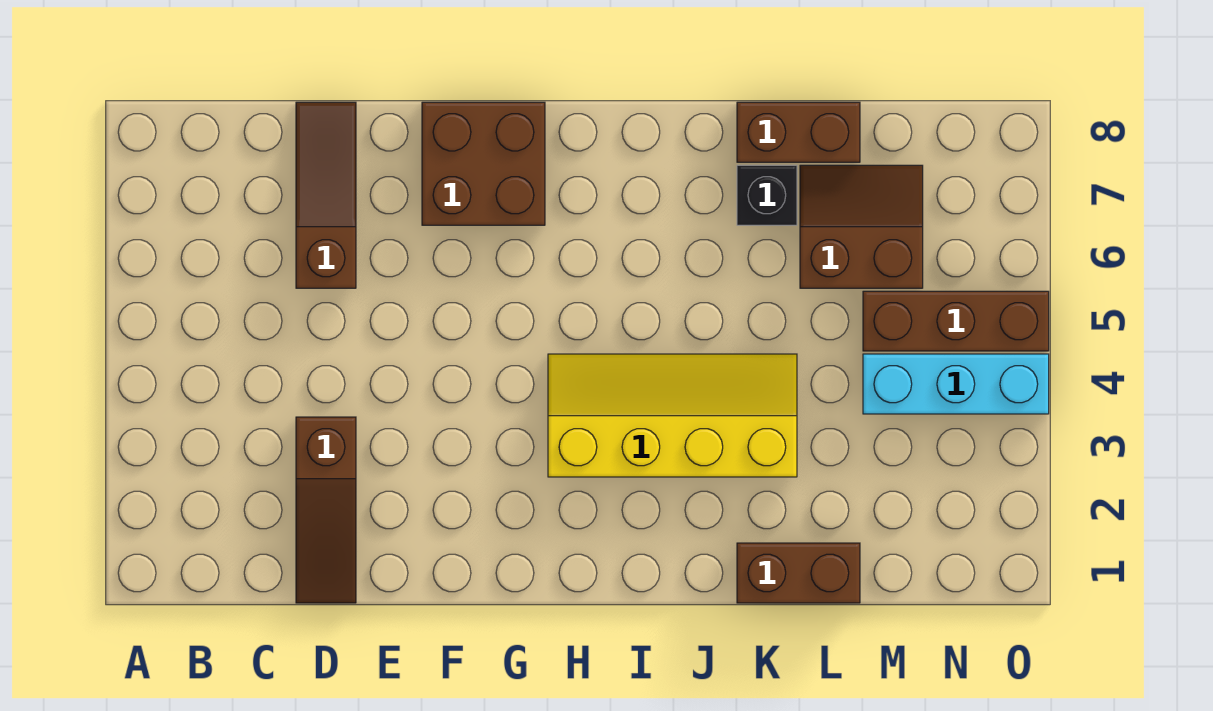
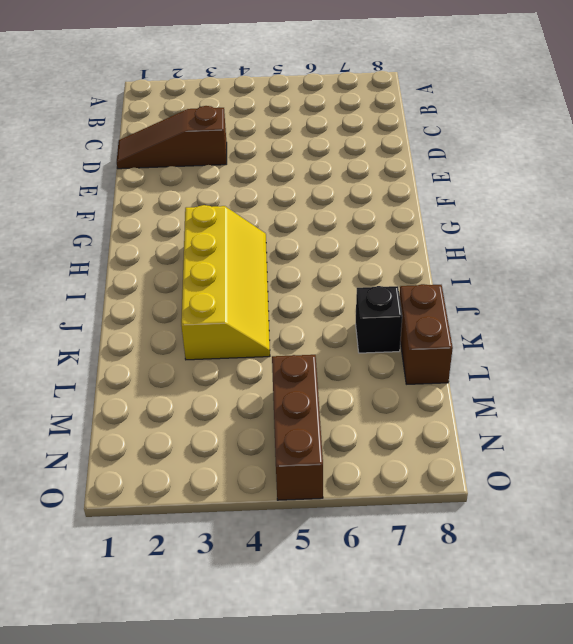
none -> brown 1x3 slope [296,102,356,288]
none -> brown 2x2 brick [422,102,545,225]

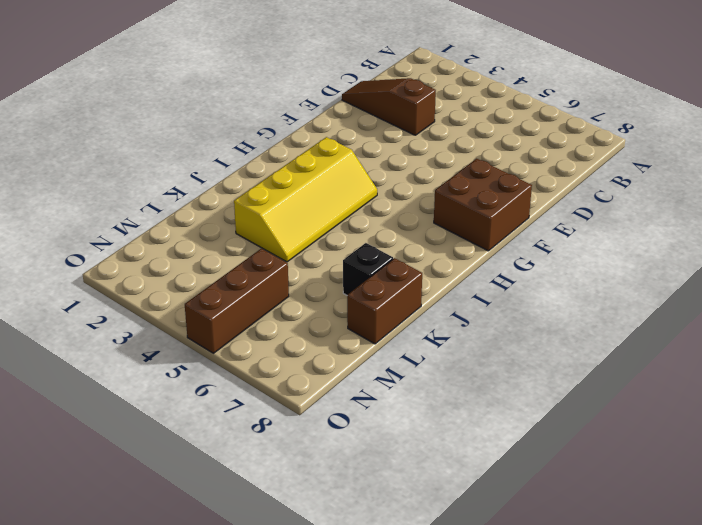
none -> brown 1x3 slope [296,102,356,288]
none -> brown 1x2 brick [737,543,860,603]

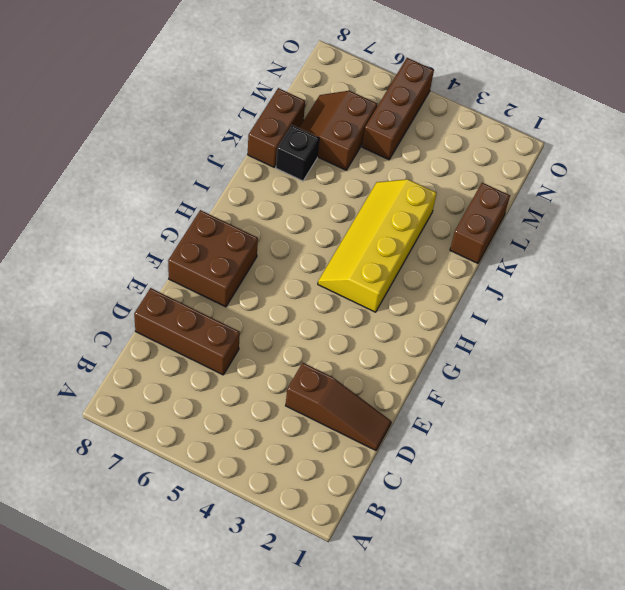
brown 1x3 brick [134,288,240,375] -> brown 1x3 slope [296,102,356,288]
none -> cyan 1x3 brick [863,354,1049,414]

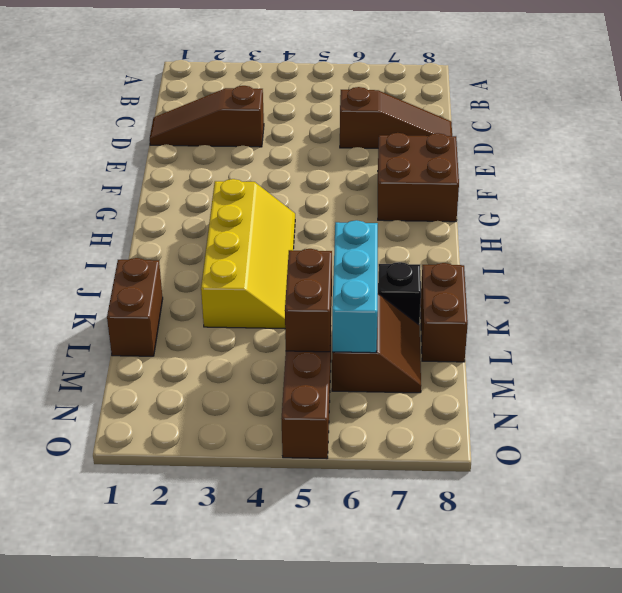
cyan 1x3 brick [332,220,378,353] -> cyan 1x3 brick moved to [863,354,1049,414]
brown 1x2 brick [285,249,332,352] -> none

